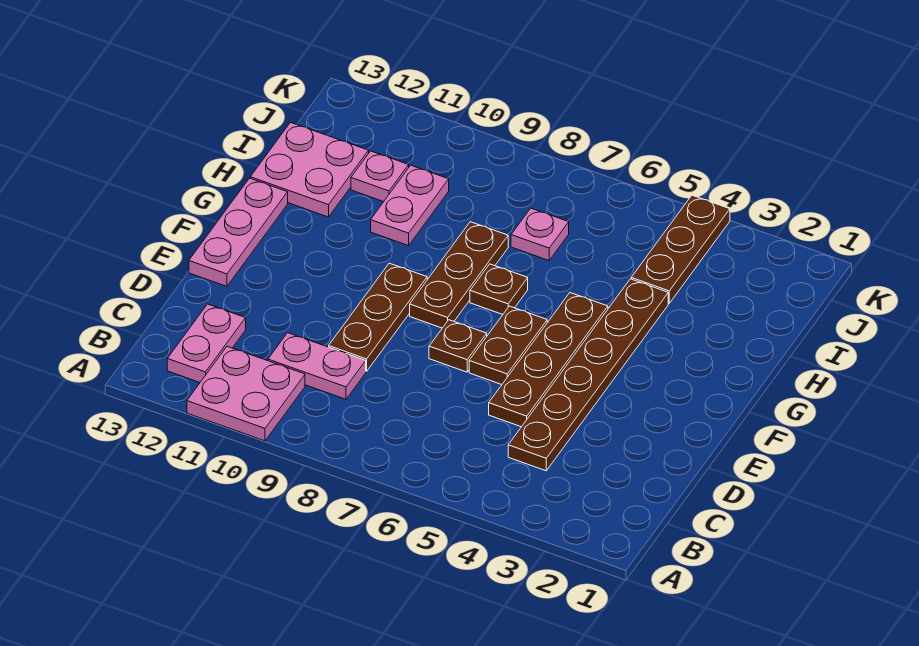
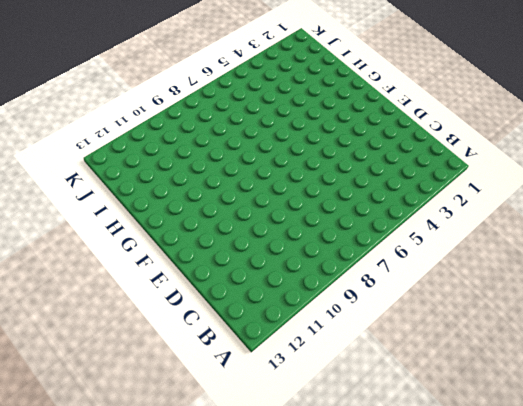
none -> pink 2x2 plate [187,346,305,441]
none -> pink 1x2 plate [167,304,246,382]
none -> brown 1x6 plate [508,279,668,471]

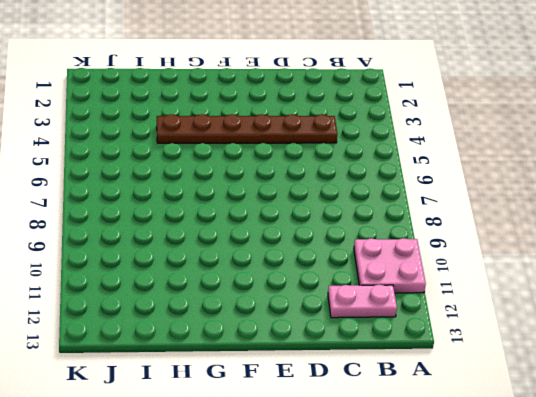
none -> pink 1x2 plate [268,333,366,399]
none -> brown 1x4 plate [489,293,608,427]
none -> brown 1x3 plate [329,263,427,371]

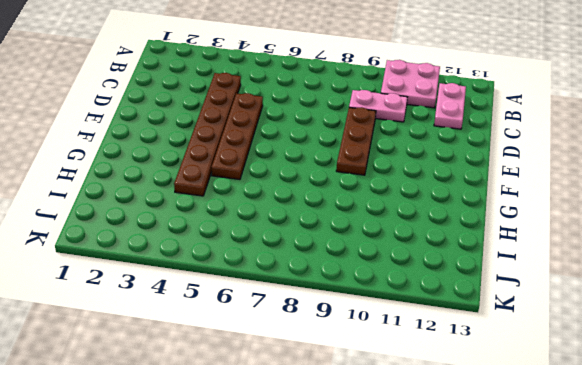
none -> brown 1x2 plate [469,306,547,385]
none -> brown 1x1 plate [429,320,487,372]
none -> pink 1x3 plate [189,178,288,286]

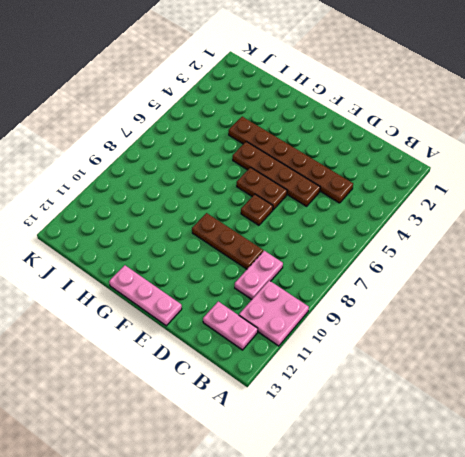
none -> brown 1x3 plate [410,222,508,328]
none -> brown 1x1 plate [470,264,528,314]
none -> pink 1x2 plate [371,165,449,246]

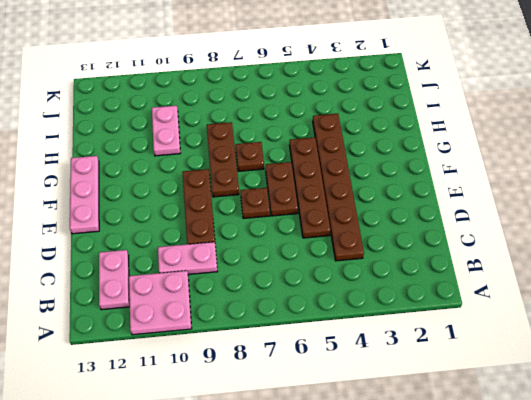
none -> pink 2x2 plate [250,123,369,217]
none -> brown 1x3 plate [631,195,730,303]
none -> pink 1x1 plate [511,208,569,260]

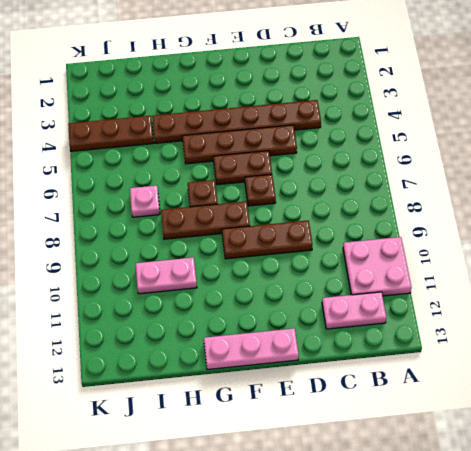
none -> pink 1x2 plate [268,333,366,399]
none -> pink 2x2 plate [250,123,369,217]
none -> pink 1x1 plate [351,151,409,202]

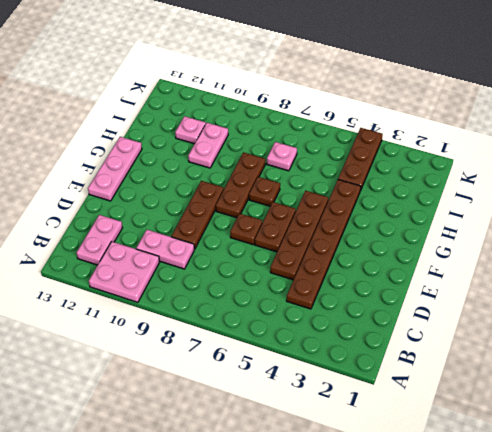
none -> pink 2x2 plate [250,123,369,217]

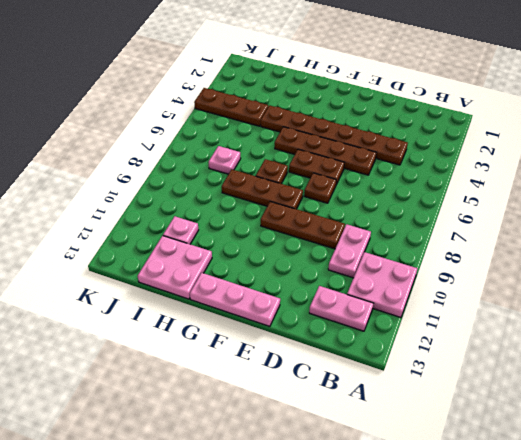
none -> pink 1x2 plate [371,165,449,246]

